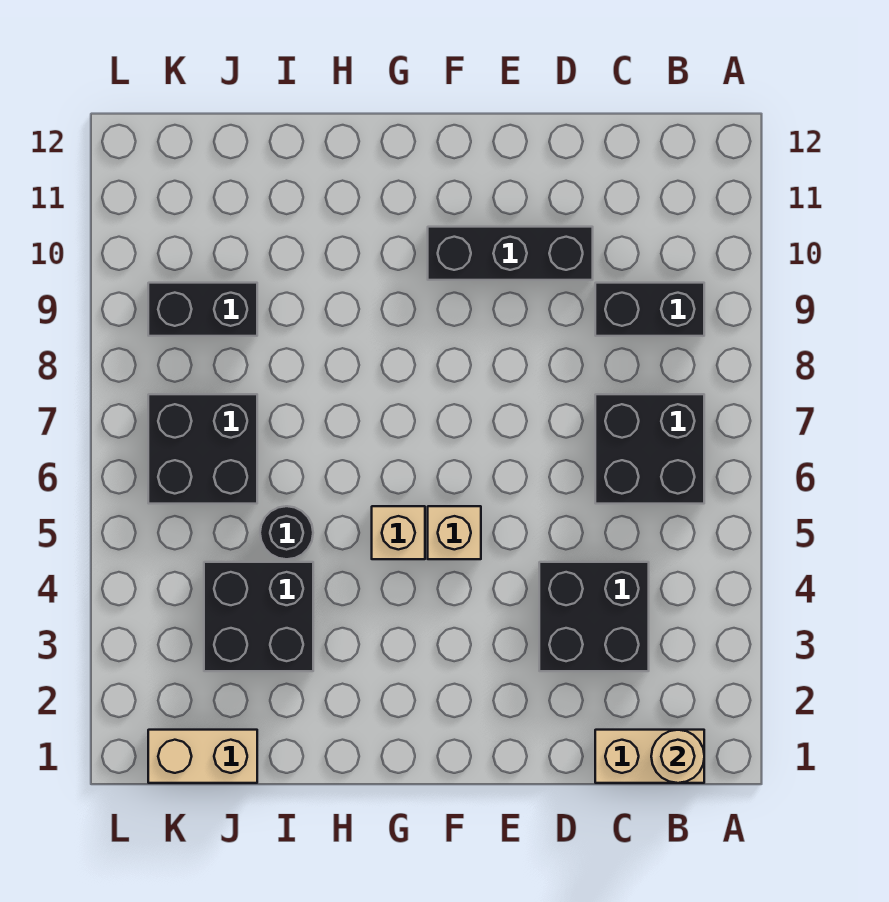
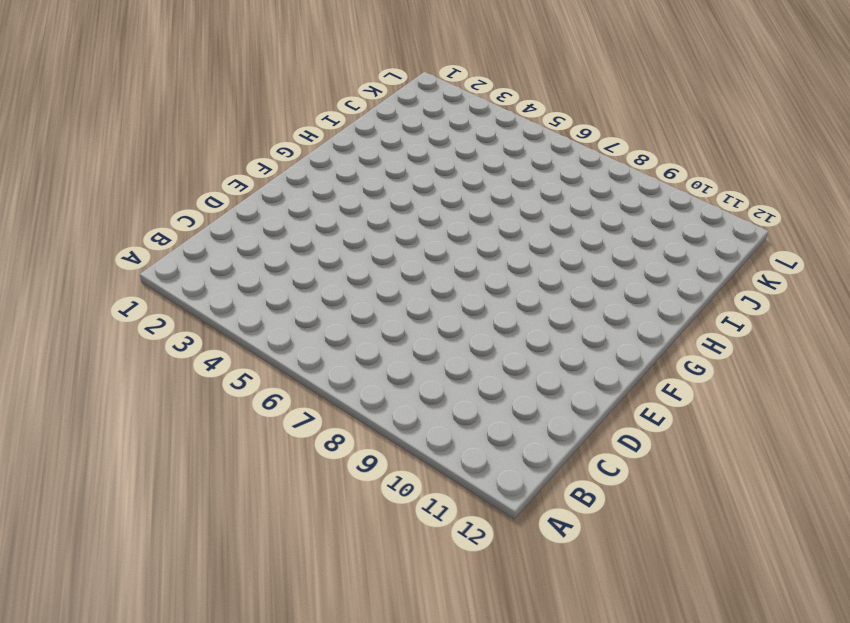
none -> tan 1x2 brick [595,730,704,783]
none -> black 2x2 brick [595,394,704,504]
none -> black 1x2 brick [595,283,704,336]

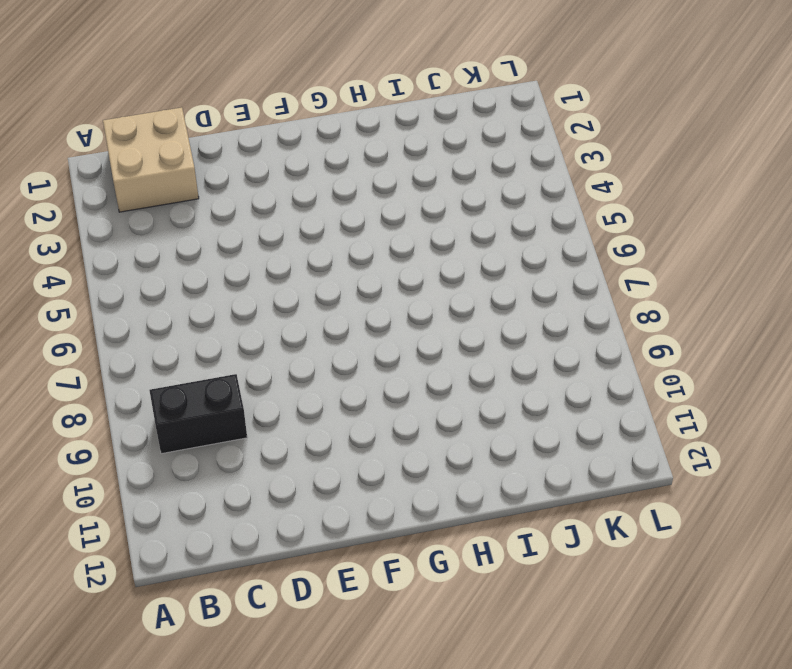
tan 2x2 brick [103,107,199,212] -> tan 1x2 brick [595,730,704,783]
none -> black 2x2 brick [595,394,704,504]
none -> black 2x2 brick [539,562,649,671]
none -> black 1x3 brick [428,227,593,280]

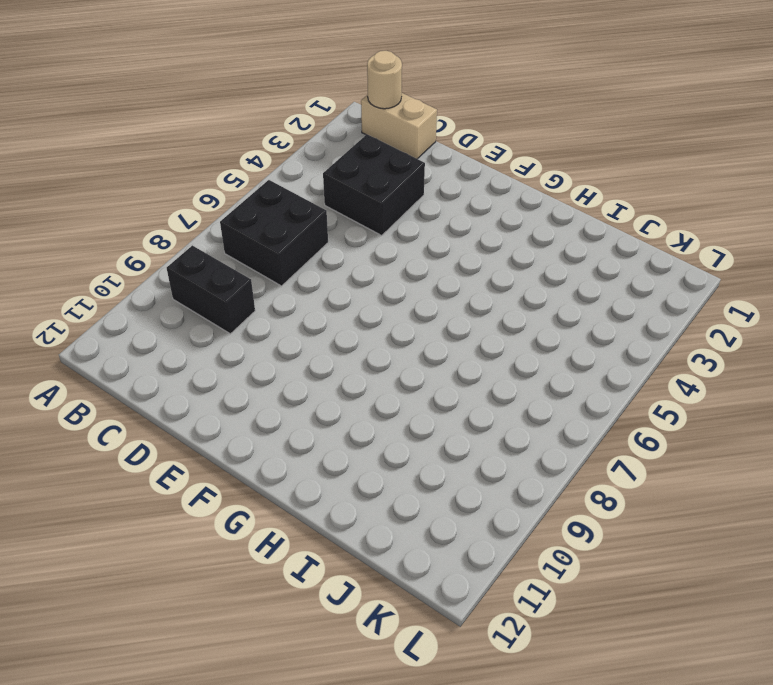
none -> black 1x3 brick [428,227,593,280]
none -> tan 1x1 brick [428,506,481,559]
none -> tan 1x1 brick [372,506,425,559]

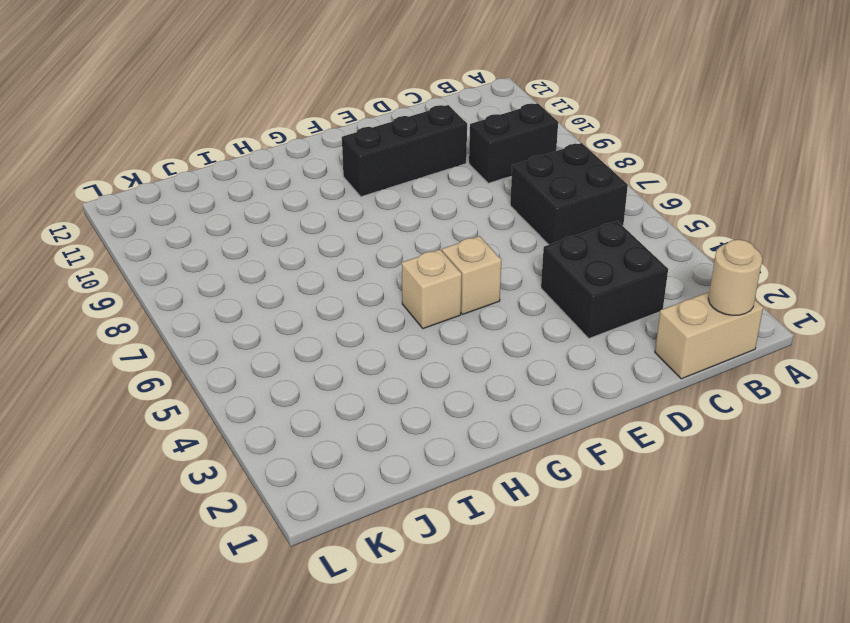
none -> black 2x2 brick [204,562,313,671]
none -> black 1x1 round brick [260,506,313,559]
none -> tan 1x2 brick [148,730,257,783]

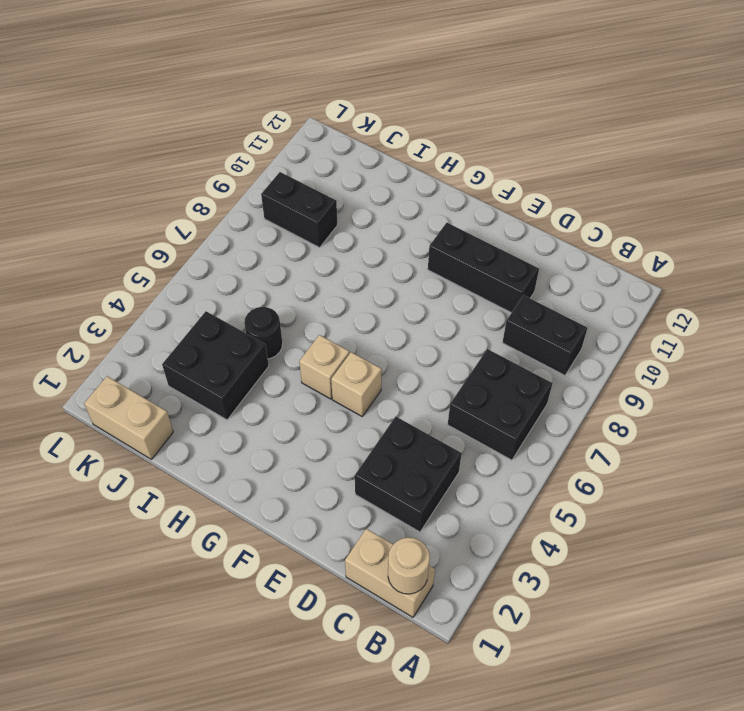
none -> black 2x2 brick [148,394,257,504]

